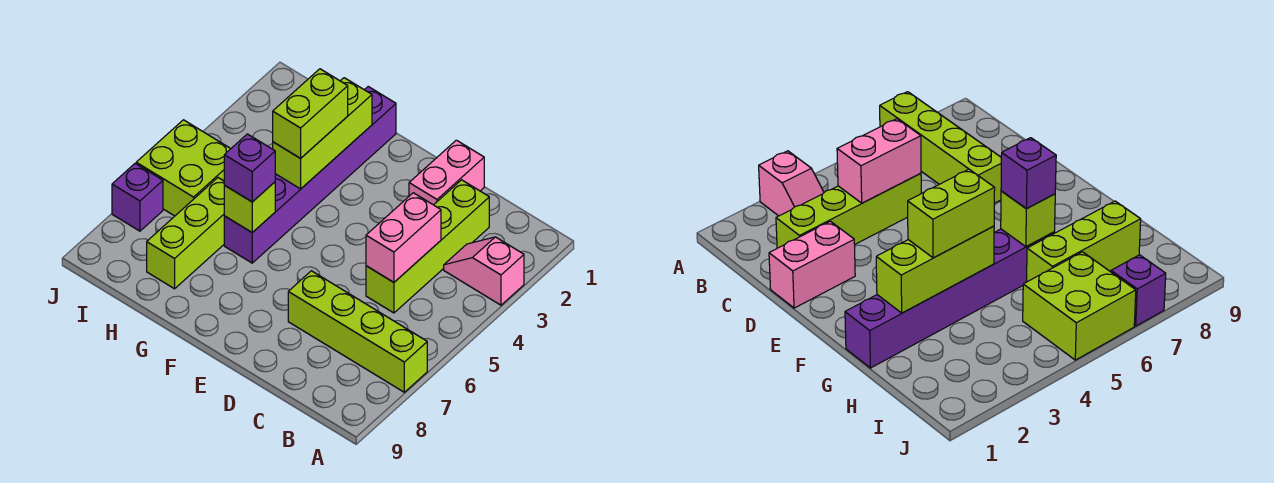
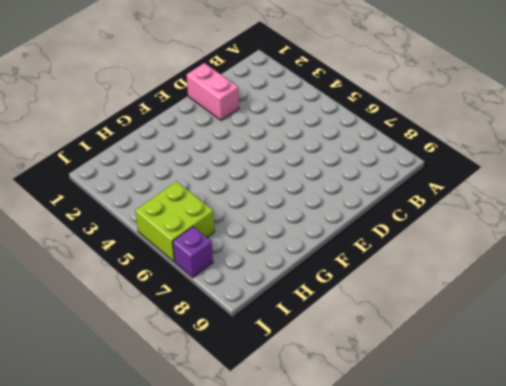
none -> pink 1x2 slope [444,237,524,305]
none -> lime 1x4 brick [288,271,427,392]
none -> lime 1x4 brick [366,180,489,313]

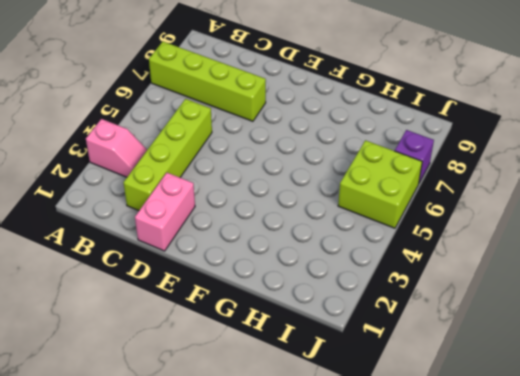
none -> purple 1x6 brick [224,87,396,263]
none -> lime 1x3 brick [147,178,224,289]
none -> pink 1x2 brick [366,193,441,282]

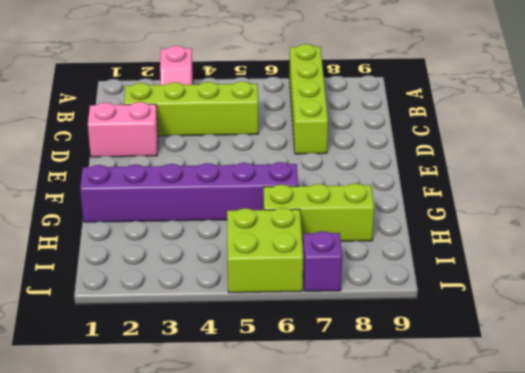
none -> pink 1x2 brick [366,193,441,282]
none -> lime 1x3 brick [273,78,372,189]
none -> lime 1x1 brick [224,182,275,233]

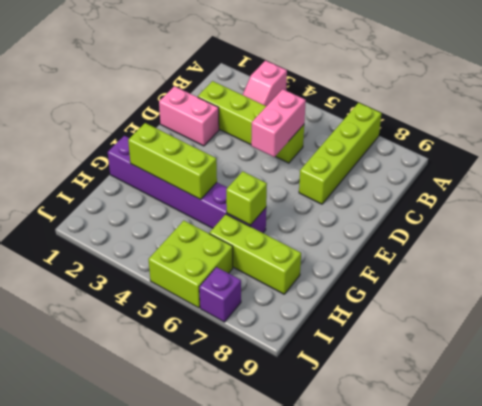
pink 1x2 brick [251,89,306,157] -> pink 1x2 brick turned to [366,193,441,282]
none -> lime 1x2 brick [273,69,348,158]
none -> purple 1x1 brick [224,134,275,202]

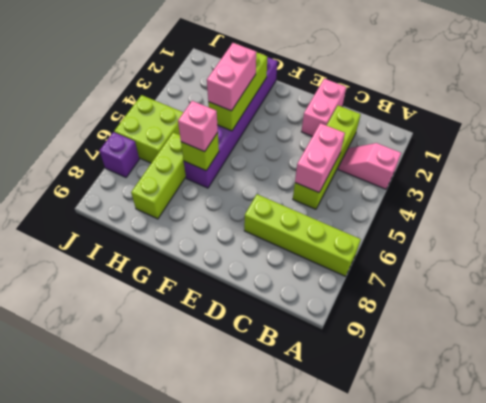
pink 1x2 brick [207,43,256,111] -> lime 1x2 brick [273,69,348,158]
pink 1x1 brick [178,101,218,152] -> purple 1x1 brick [224,134,275,202]

